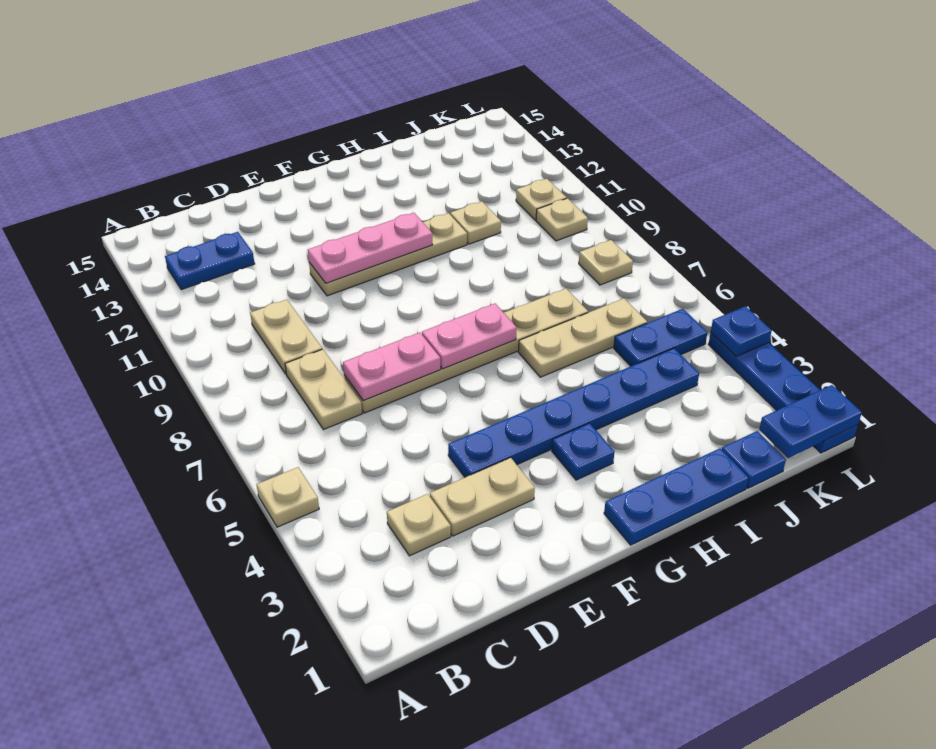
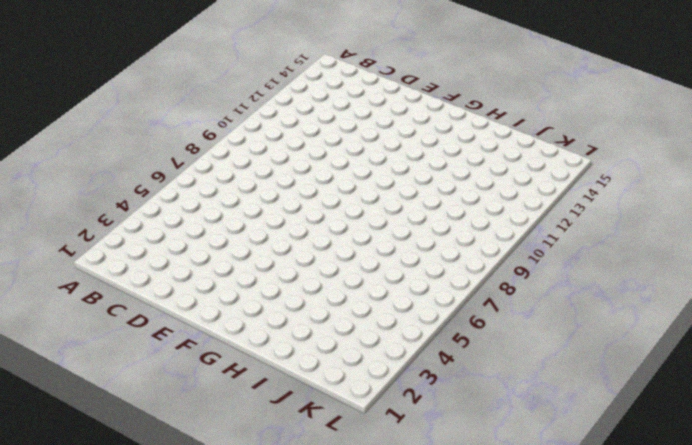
none -> tan 1x1 plate [256,467,319,527]
none -> blue 1x2 plate [165,232,255,290]
none -> tan 1x1 plate [387,494,451,556]

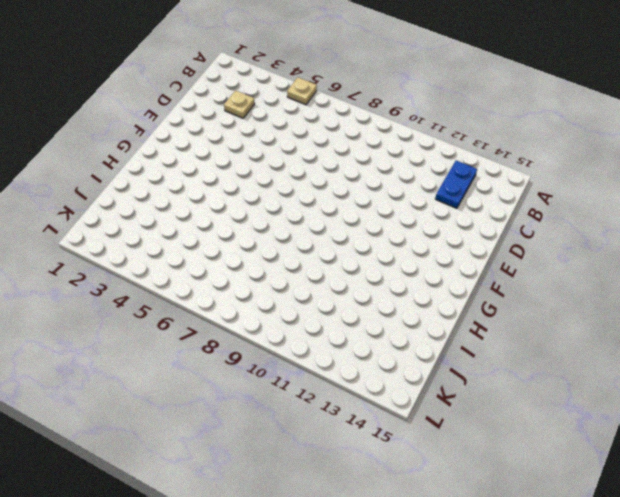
none -> tan 1x2 plate [285,349,362,430]
none -> tan 1x2 plate [250,299,322,374]
none -> tan 1x2 plate [430,458,535,536]

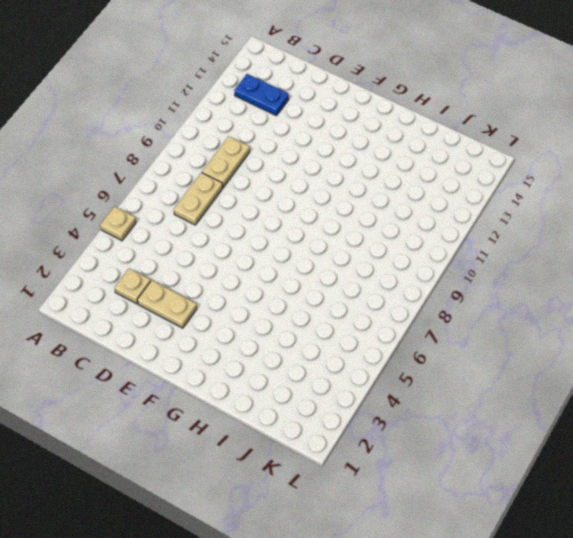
none -> tan 1x6 plate [344,289,588,413]
none -> blue 1x6 plate [448,348,699,477]
none -> tan 1x4 plate [309,213,467,296]

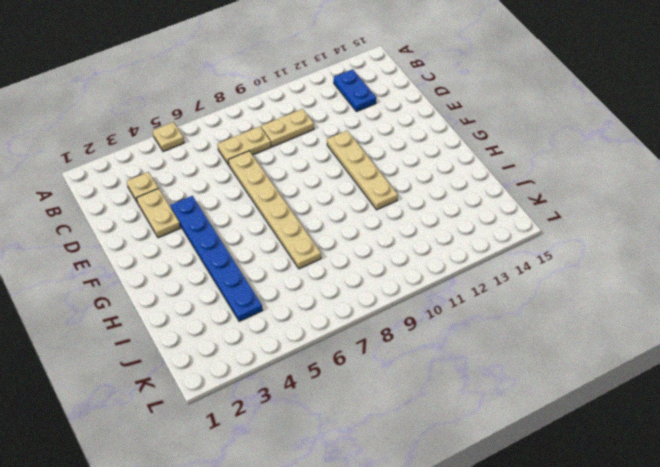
none -> blue 1x3 plate [604,448,748,545]
none -> blue 1x1 plate [552,423,615,480]
none -> tan 1x3 plate [519,299,647,377]

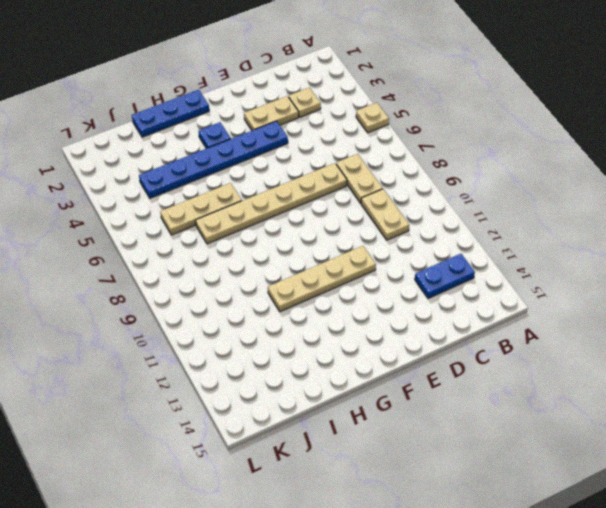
none -> tan 1x1 plate [450,201,501,244]
none -> blue 1x1 plate [722,431,786,488]
none -> blue 1x2 plate [614,309,708,366]

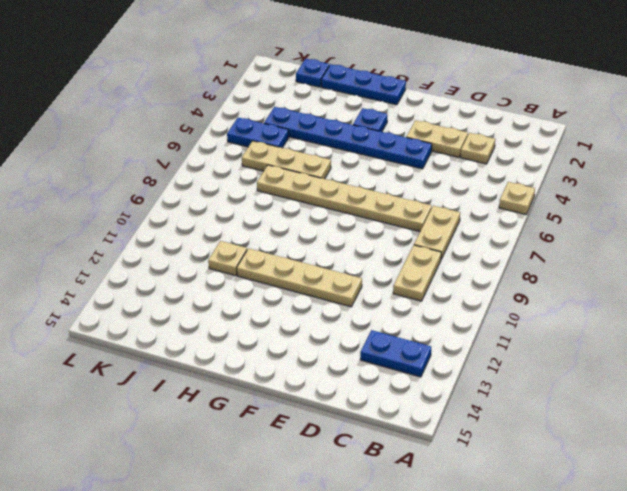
none -> tan 1x1 plate [579,240,633,285]
none -> tan 1x1 plate [536,198,588,241]
none -> tan 1x1 plate [516,179,567,220]

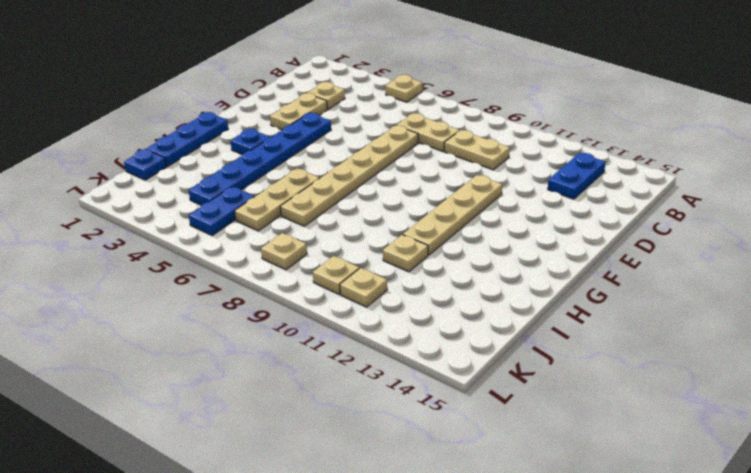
none -> blue 1x4 plate [708,333,858,453]
none -> pink 1x2 plate [343,333,441,401]
none -> pink 1x3 plate [308,213,432,283]

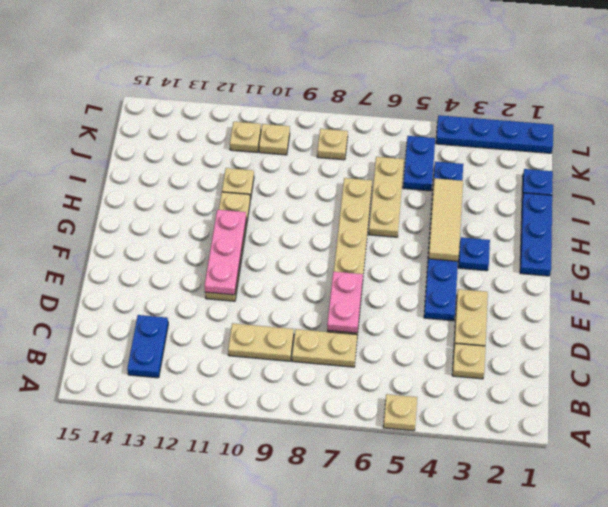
tan 1x3 tile [428,178,463,261] -> none
none -> pink 1x2 plate [422,304,517,369]
none -> blue 1x2 plate [759,385,862,458]
none -> blue 1x1 plate [711,306,772,356]

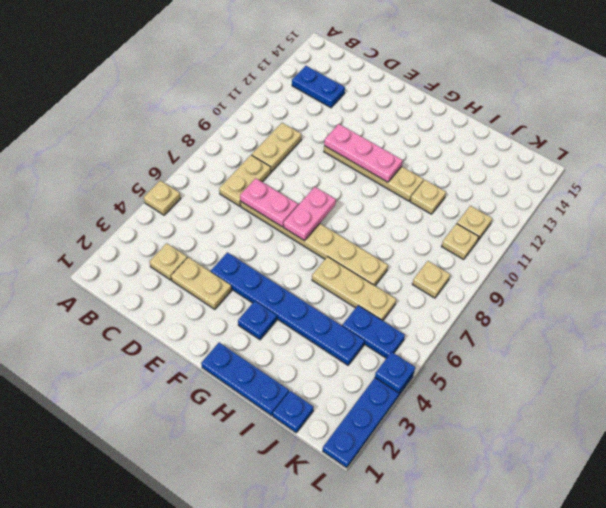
pink 1x2 plate [284,187,336,241] -> pink 1x2 plate turned to [422,304,517,369]
none -> blue 1x2 plate [759,385,862,458]

